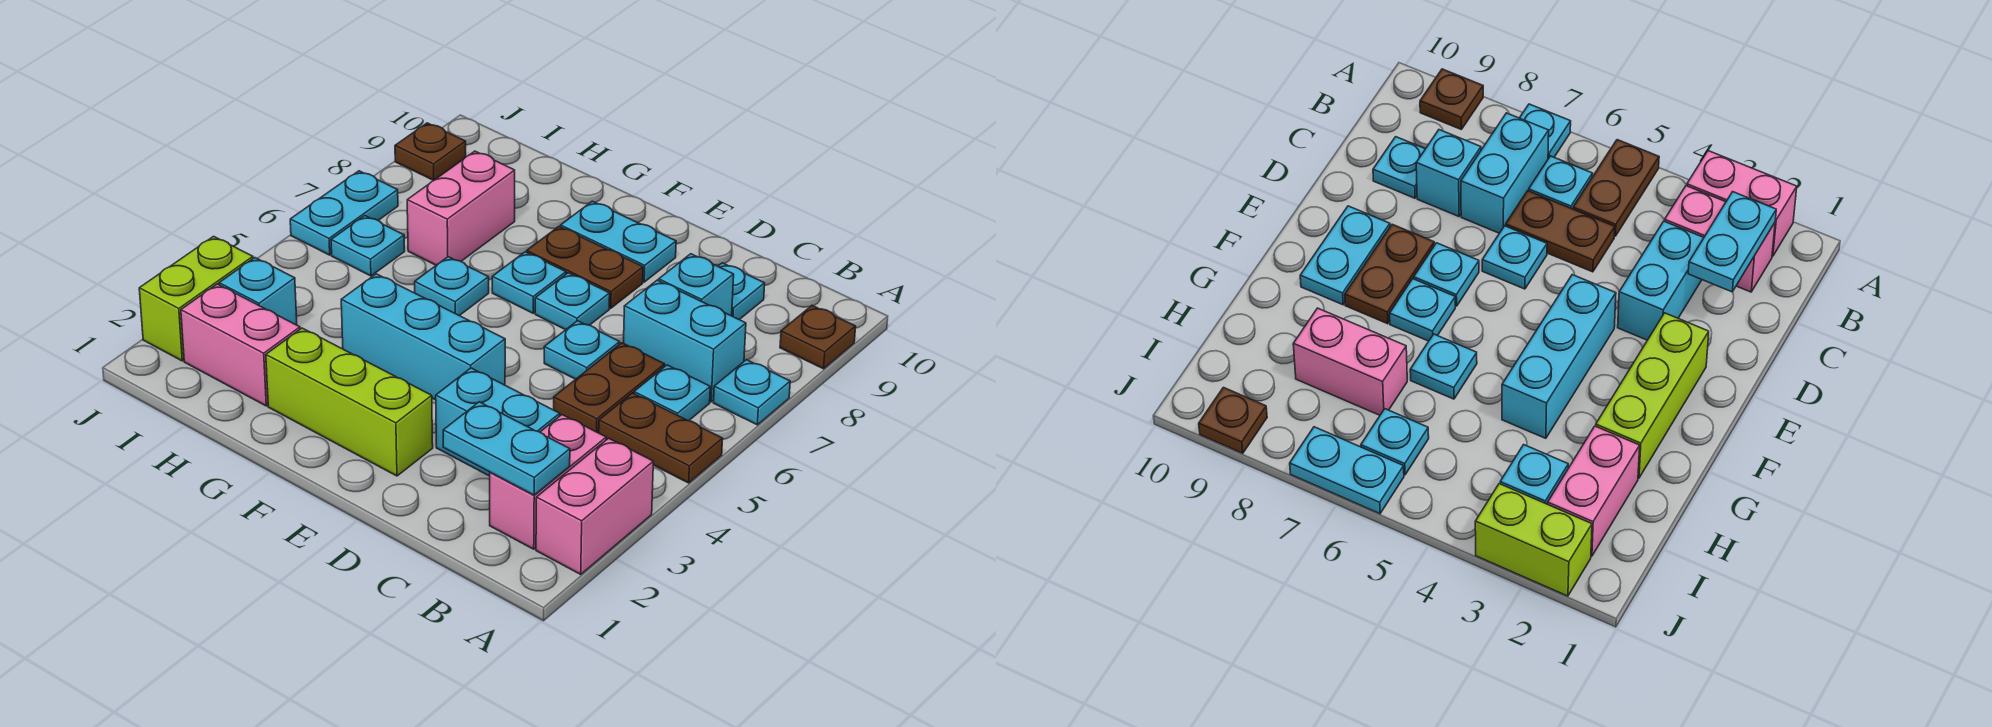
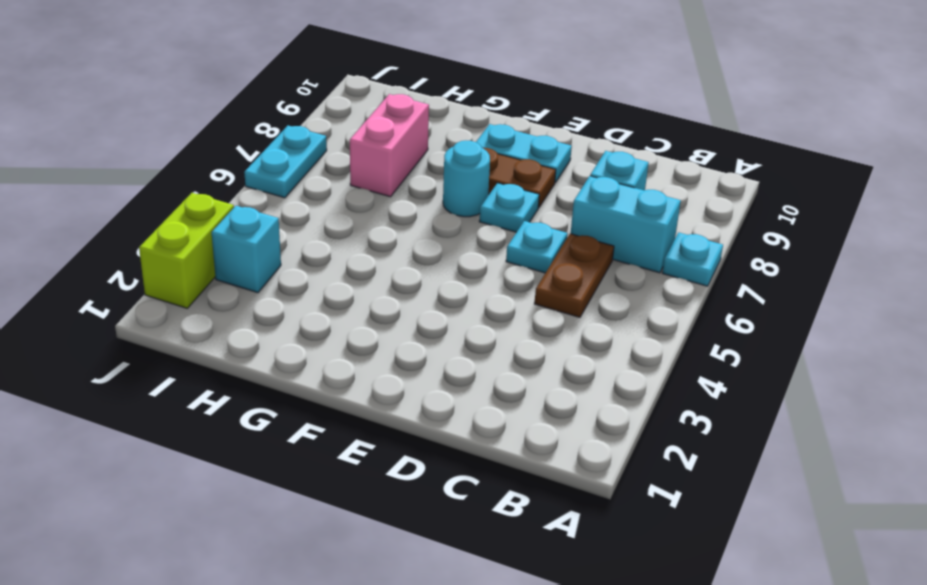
cyan 1x1 round brick [443,141,490,217] -> cyan 1x1 plate [492,252,566,313]
none -> pink 1x2 brick [536,438,653,574]
none -> brown 1x2 plate [599,393,723,483]
none -> brown 1x1 plate [780,306,856,369]

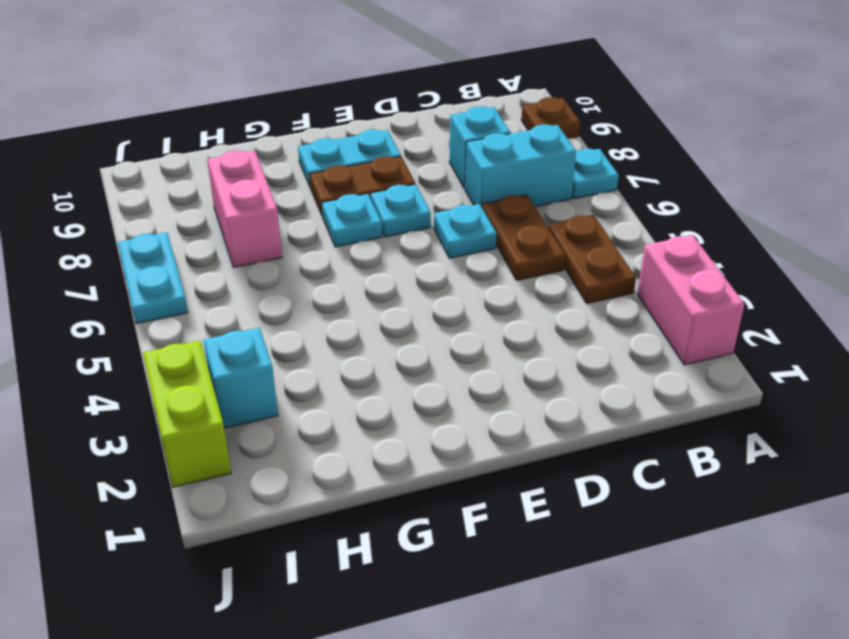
brown 1x2 plate [548,215,636,304] -> brown 1x2 plate turned to [599,393,723,483]
none -> pink 1x2 brick [490,415,606,549]
none -> cyan 1x1 plate [634,365,710,421]
none -> cyan 1x2 brick [436,368,560,476]

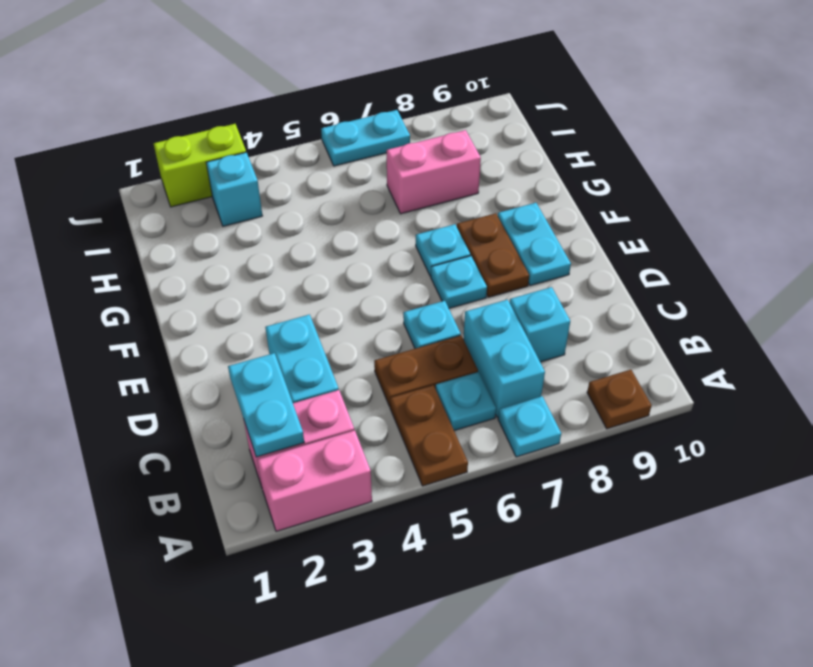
none -> cyan 1x1 plate [718,263,765,320]
none -> lime 1x3 brick [266,328,433,476]
none -> cyan 1x3 brick [341,274,505,400]

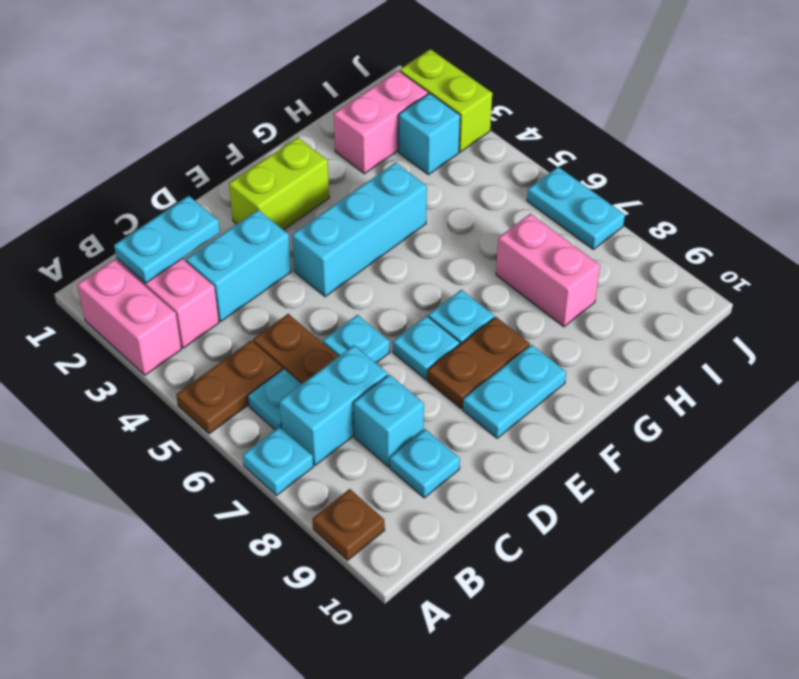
lime 1x2 brick [229,137,329,230] -> lime 1x3 brick [266,328,433,476]
none -> cyan 1x1 plate [415,257,489,316]
none -> cyan 1x1 plate [331,216,405,276]
none -> brown 1x1 plate [395,123,466,180]

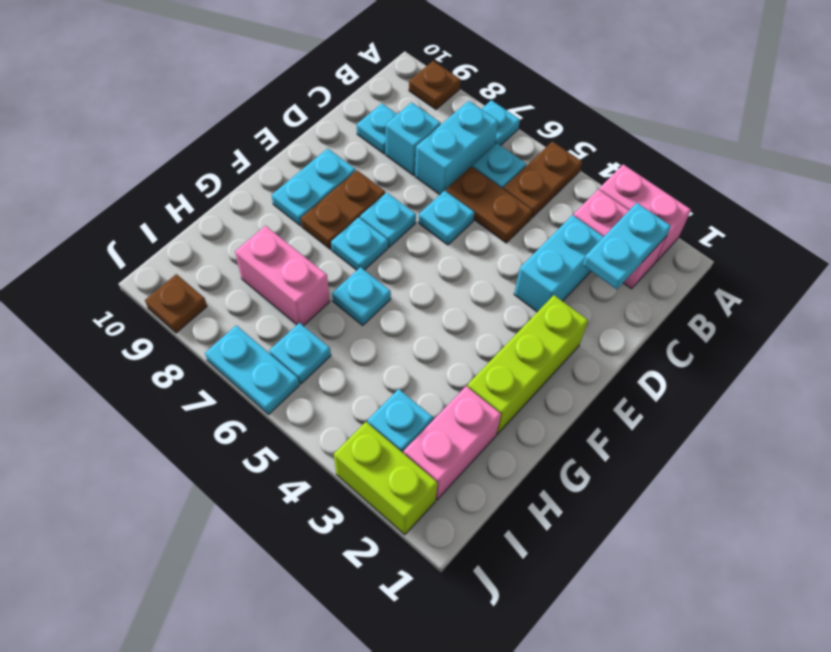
none -> cyan 1x3 brick [341,274,505,400]

